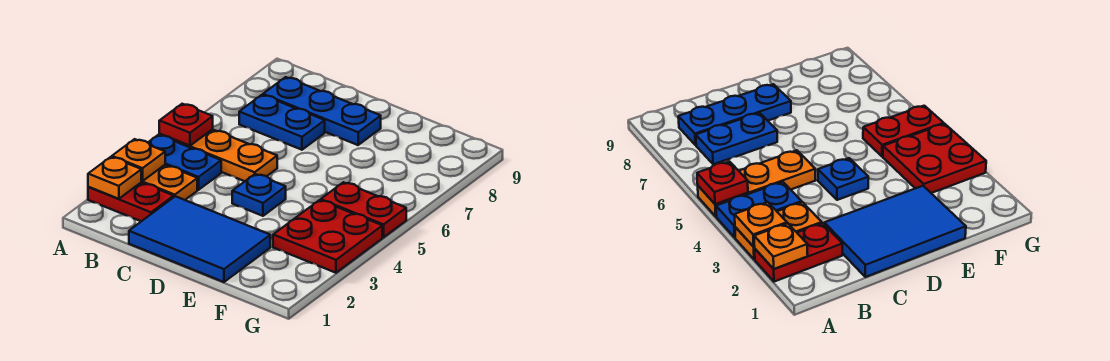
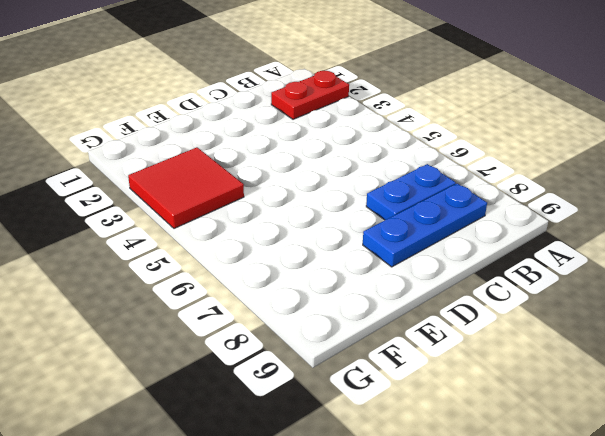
red 2x2 tile [128,147,244,229] -> red 2x2 plate [273,200,382,273]
none -> orange 1x2 plate [141,165,197,200]
none -> blue 1x2 plate [148,135,221,190]
none -> orange 1x3 plate [159,129,277,181]

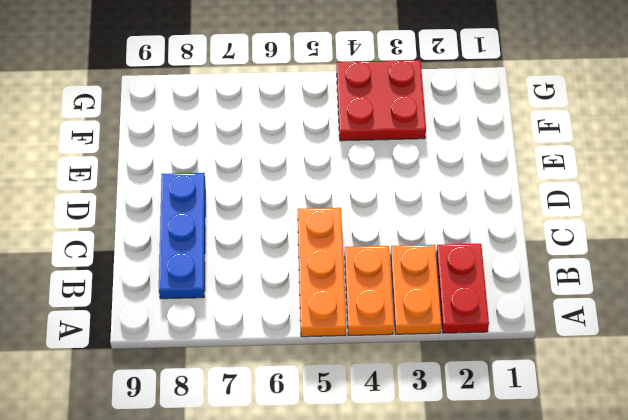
orange 1x2 plate [345,246,394,336] -> blue 1x2 plate [148,135,221,190]
none -> blue 1x2 plate [239,95,325,150]
none -> blue 2x3 tile [129,196,270,282]
none -> blue 1x1 plate [232,174,286,216]

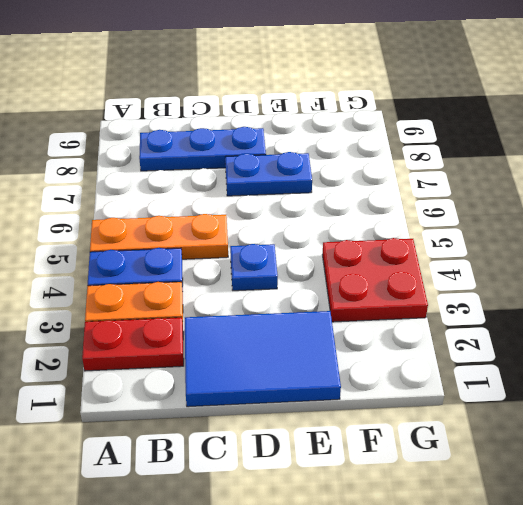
blue 1x2 plate [225,152,312,196] -> blue 1x2 plate moved to [239,95,325,150]
none -> red 1x2 plate [321,182,406,237]
none -> orange 1x1 plate [88,157,141,199]
none -> orange 1x1 plate [112,139,165,181]

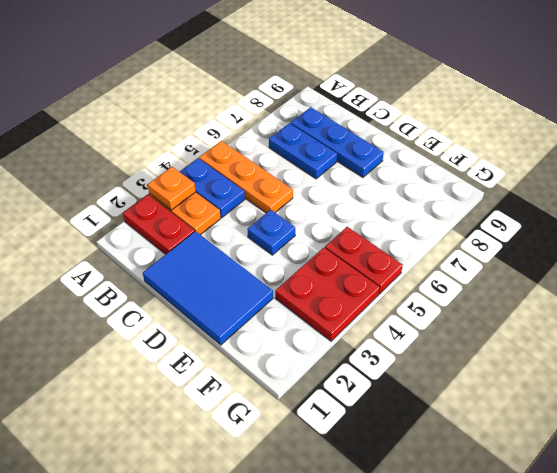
none -> orange 1x1 plate [88,157,141,199]
none -> red 1x1 plate [159,104,213,146]

